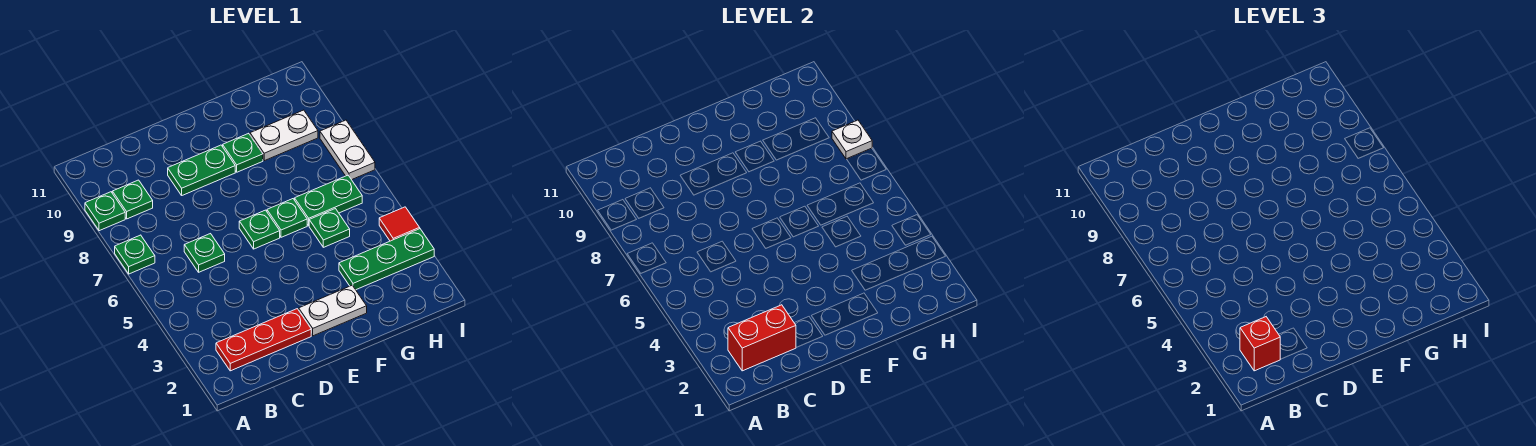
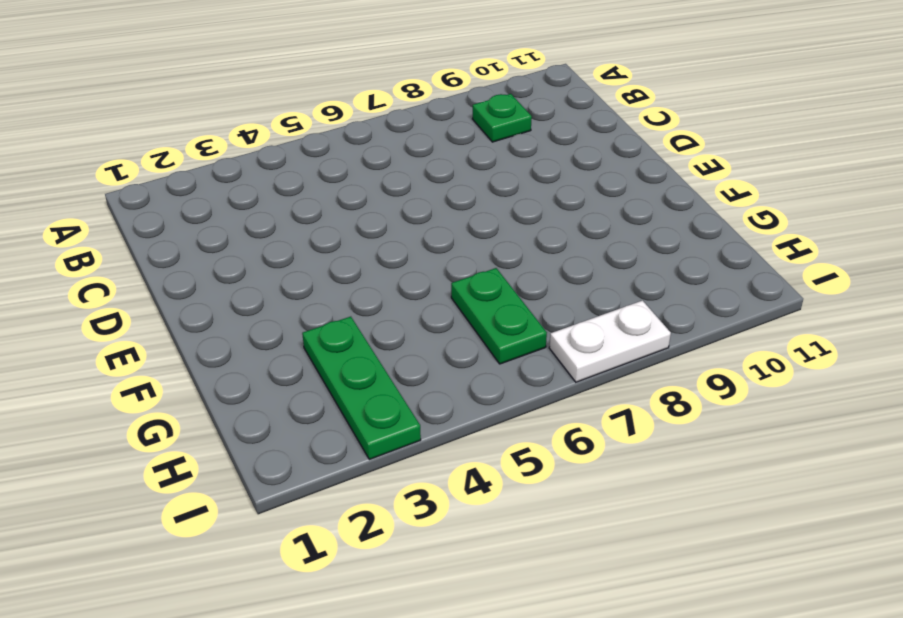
none -> green 1x1 plate [115,235,155,274]
none -> green 1x1 plate [85,192,125,231]
none -> red 1x3 plate [216,309,311,371]

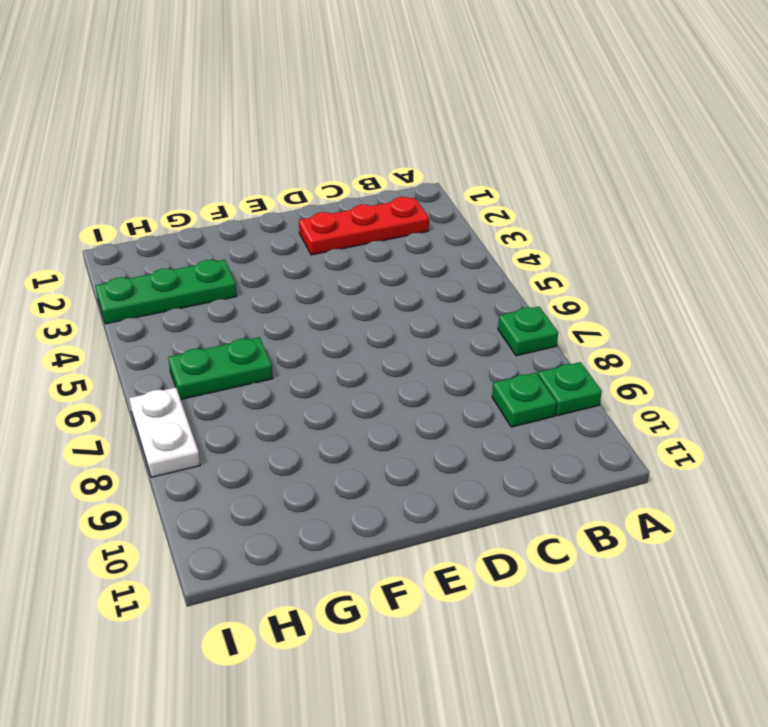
none -> green 1x1 plate [184,234,225,272]
none -> green 1x2 plate [168,145,235,195]
none -> white 1x2 plate [299,285,367,336]

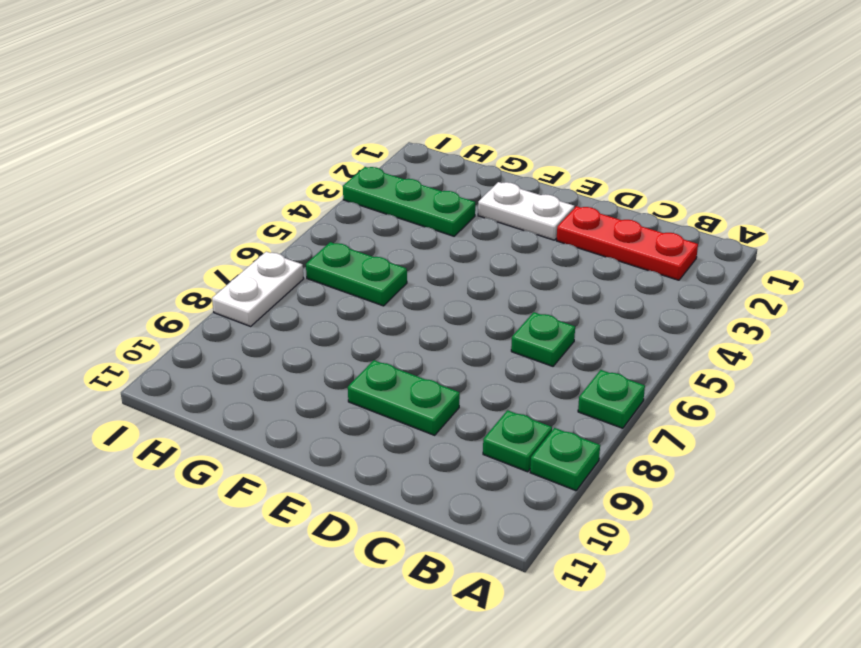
none -> green 1x1 plate [239,210,280,249]
none -> green 1x1 plate [267,199,307,237]
none -> green 1x1 plate [223,133,263,172]

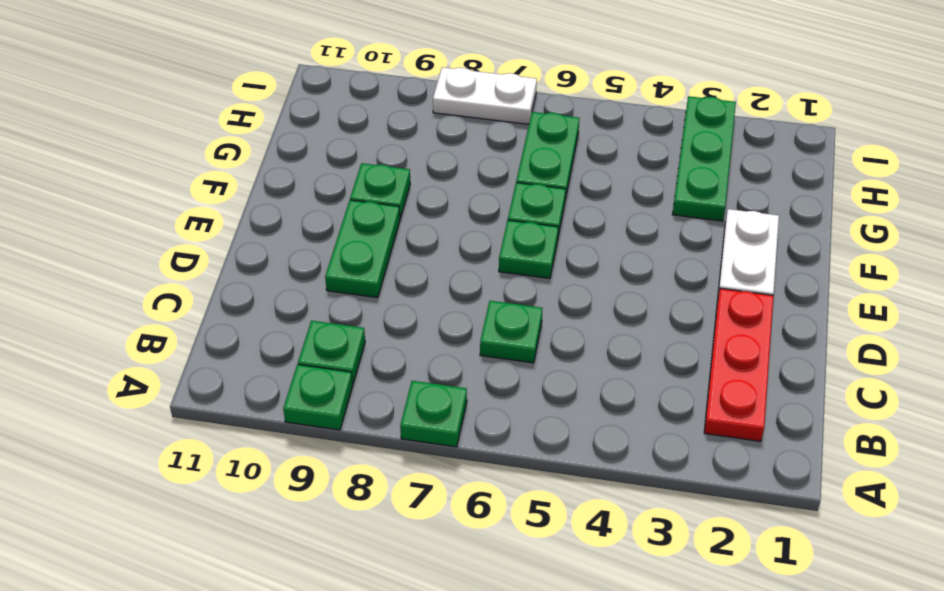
none -> green 1x1 plate [309,209,350,247]
none -> white 1x2 plate [250,110,318,161]
none -> red 1x1 tile [379,207,420,241]

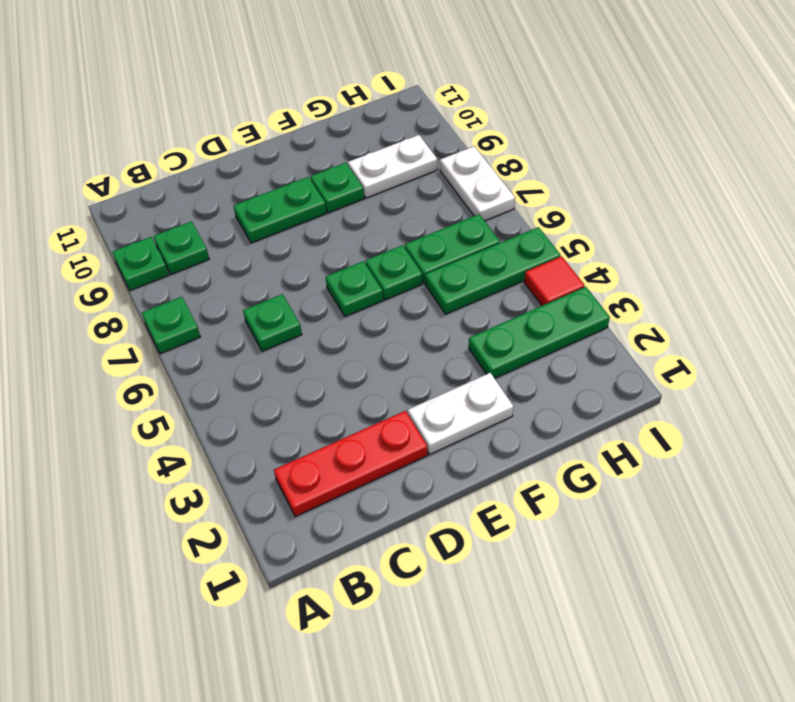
green 1x3 plate [425,227,561,314] -> green 1x1 plate [309,209,350,247]
none -> red 1x2 brick [728,305,796,371]
none -> white 1x1 plate [832,120,872,159]
none -> red 1x1 brick [1240,317,1280,371]

